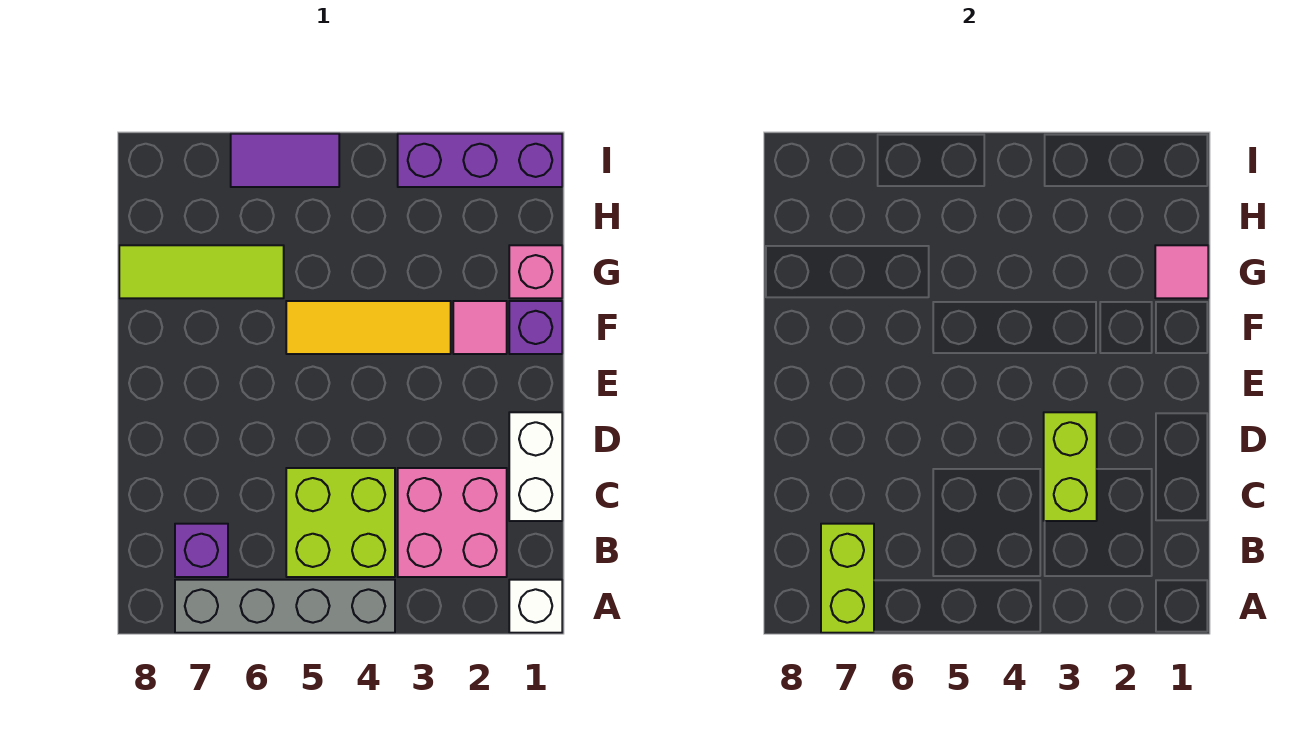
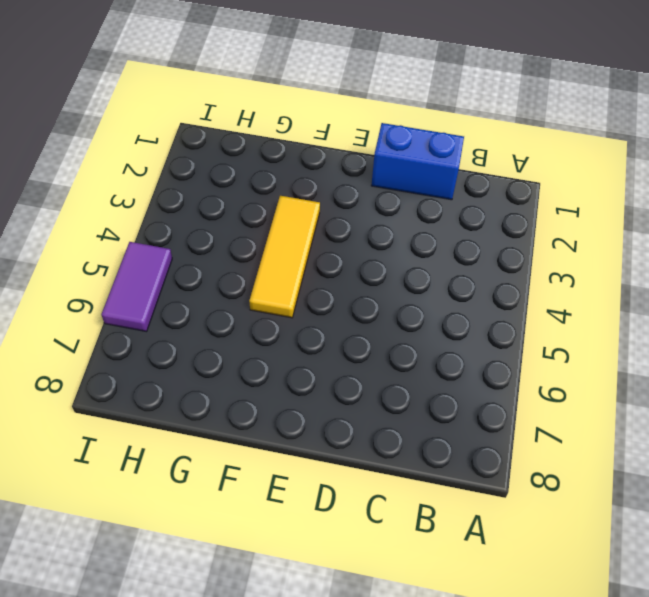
blue 1x2 brick [371,123,464,200] -> white 1x2 brick [509,412,562,521]
none -> white 1x1 brick [509,580,562,633]
none -> grey 1x4 brick [175,580,395,633]
none -> pink 2x2 brick [398,468,507,577]

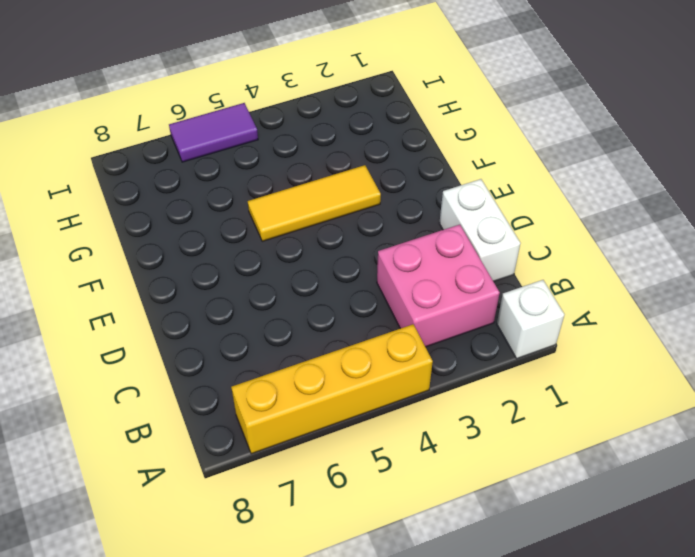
yellow 1x4 brick [231,324,433,454] -> grey 1x4 brick [175,580,395,633]
none -> lime 2x2 brick [286,468,395,577]
none -> purple 1x1 brick [175,524,228,577]
none -> purple 1x1 brick [509,301,562,354]

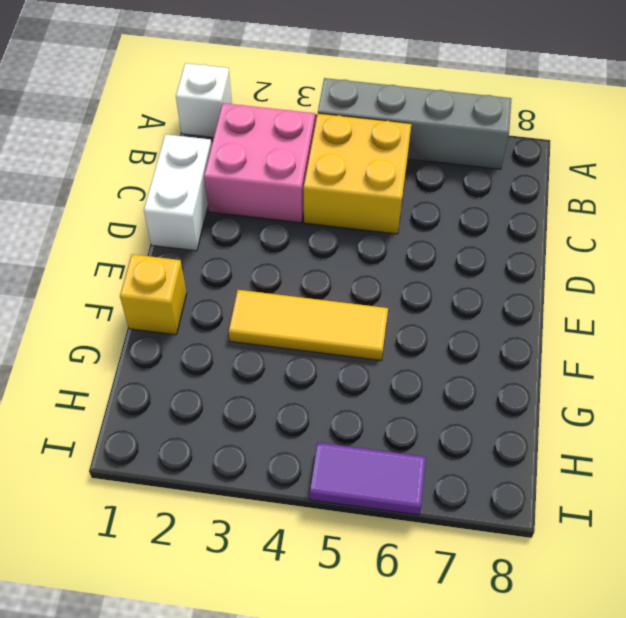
yellow 2x2 brick [304,114,411,234] -> lime 2x2 brick [286,468,395,577]
yellow 1x1 brick [120,254,187,335] -> purple 1x1 brick [509,301,562,354]
none -> purple 1x1 brick [175,524,228,577]
none -> pink 1x1 tile [453,301,507,354]
none -> pink 1x1 brick [509,245,562,298]

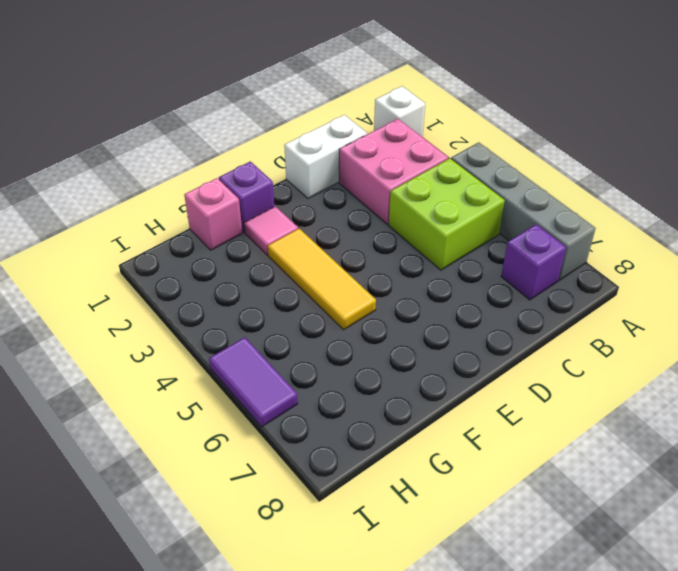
none -> lime 1x3 tile [119,245,284,298]
none -> purple 1x3 brick [398,134,562,187]
none -> lime 1x2 brick [821,524,874,633]

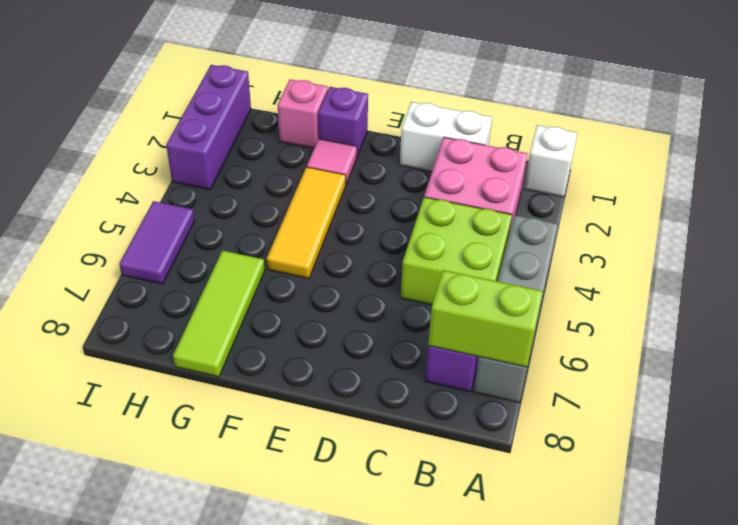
none -> lime 1x2 brick [1044,412,1097,521]
none -> pink 1x1 tile [1155,245,1208,298]

